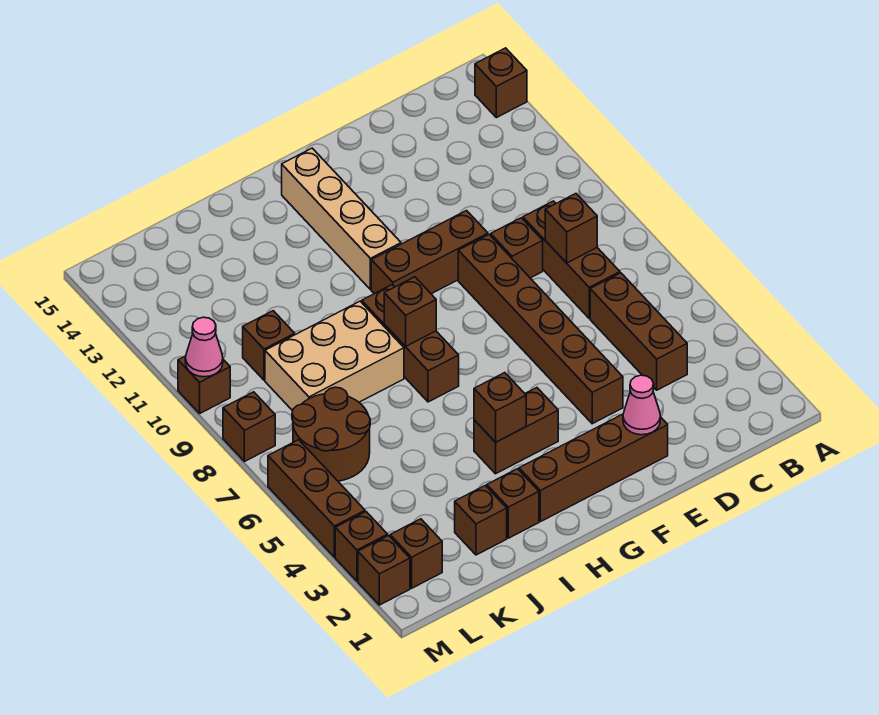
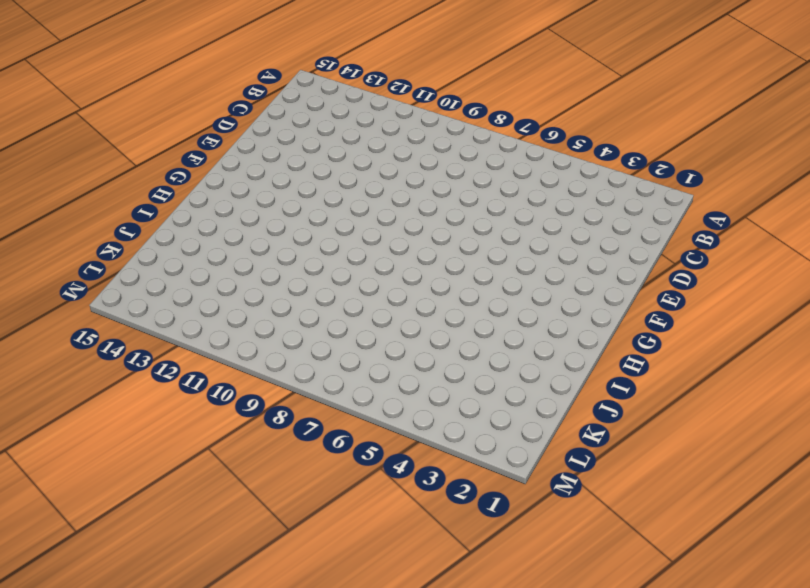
none -> brown 1x1 brick [475,48,527,118]
none -> brown 1x3 brick [590,273,687,390]
none -> brown 1x3 brick [523,201,620,318]

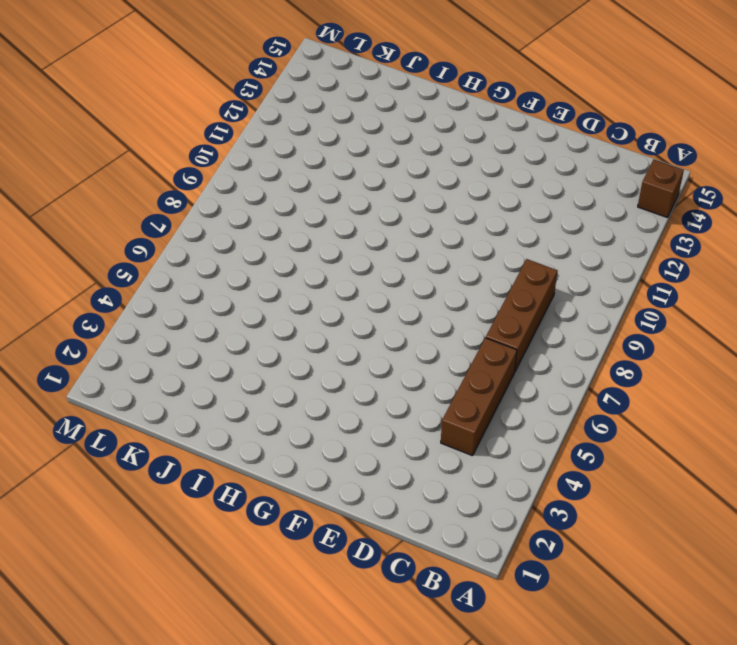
none -> brown 1x1 brick [491,218,543,278]
none -> brown 1x4 brick [519,414,668,522]
none -> brown 1x6 brick [458,235,623,424]

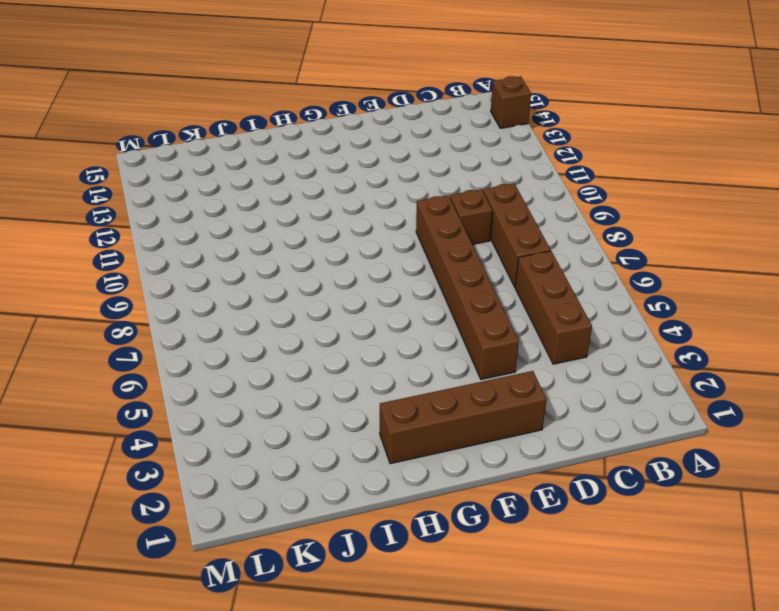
none -> brown 1x3 brick [371,211,488,294]
none -> brown 1x2 brick [474,388,558,474]
none -> tan 1x4 brick [282,148,401,290]

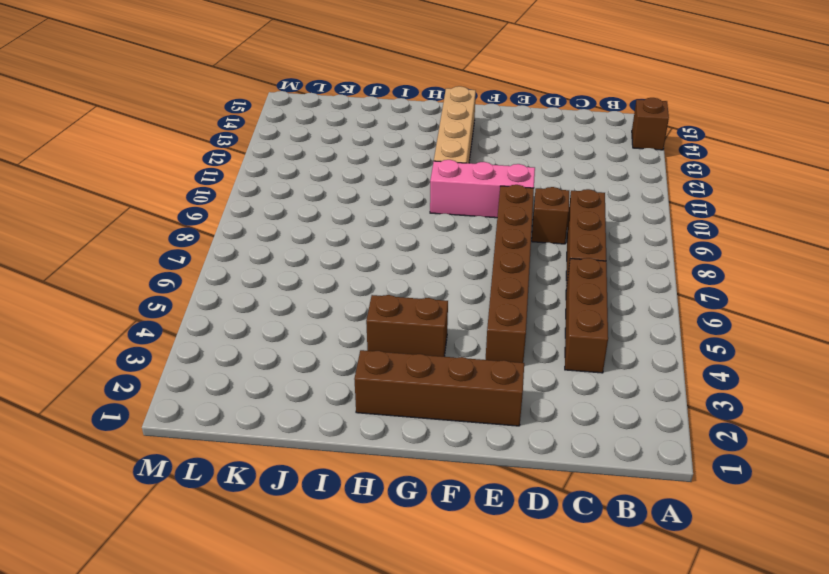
pink 1x3 brick [430,160,535,218] -> brown 1x3 brick [371,211,488,294]
none -> brown 1x3 brick [362,285,459,402]
none -> brown 1x1 brick [487,469,539,538]
none -> tan 2x3 brick [265,301,404,411]

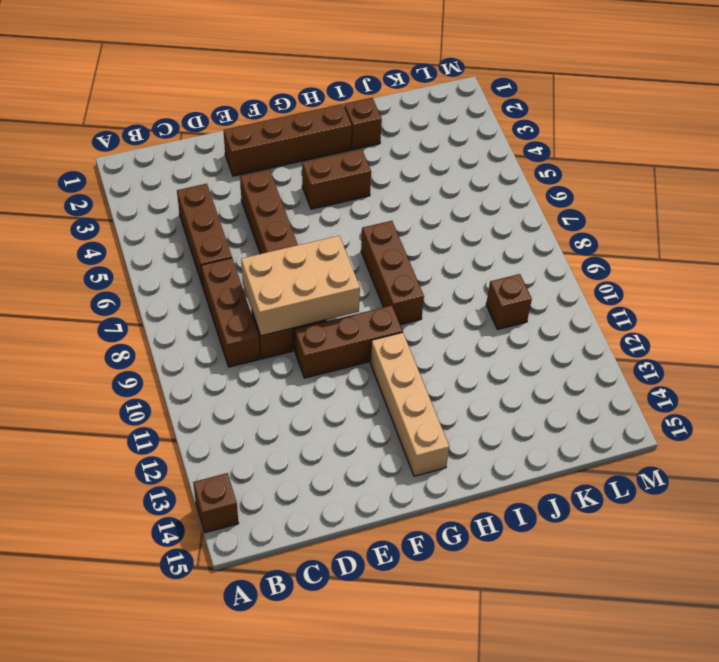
tan 2x3 brick [241,236,360,336] -> tan 2x3 brick moved to [265,301,404,411]
none -> brown 1x1 brick [455,486,507,555]
none -> brown 2x2 round brick [292,387,370,481]
none -> brown 1x1 brick [390,519,442,588]

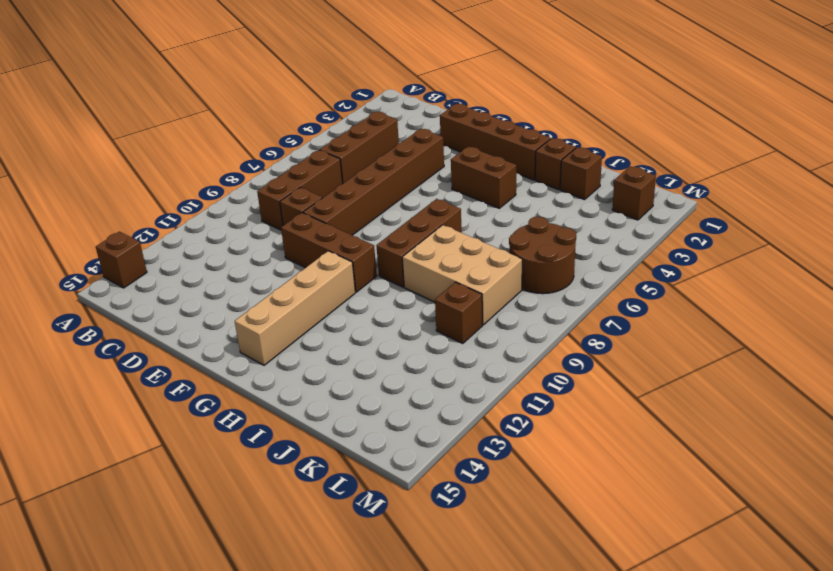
none -> brown 1x1 brick [358,536,410,605]
none -> brown 1x1 brick [335,512,388,581]
none -> brown 1x3 brick [268,440,365,557]

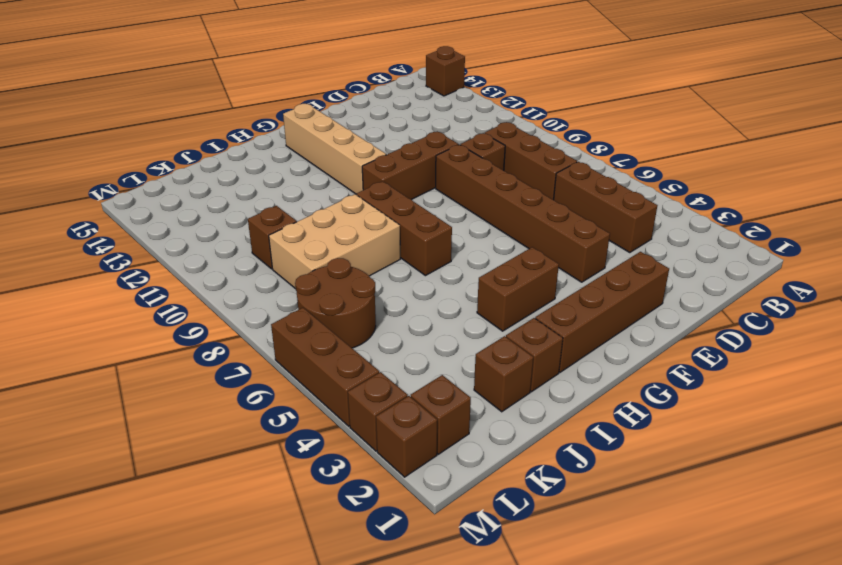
none -> brown 1x1 brick [223,392,275,462]
none -> brown 1x1 brick [178,356,230,413]
none -> brown 1x1 brick [545,194,597,263]

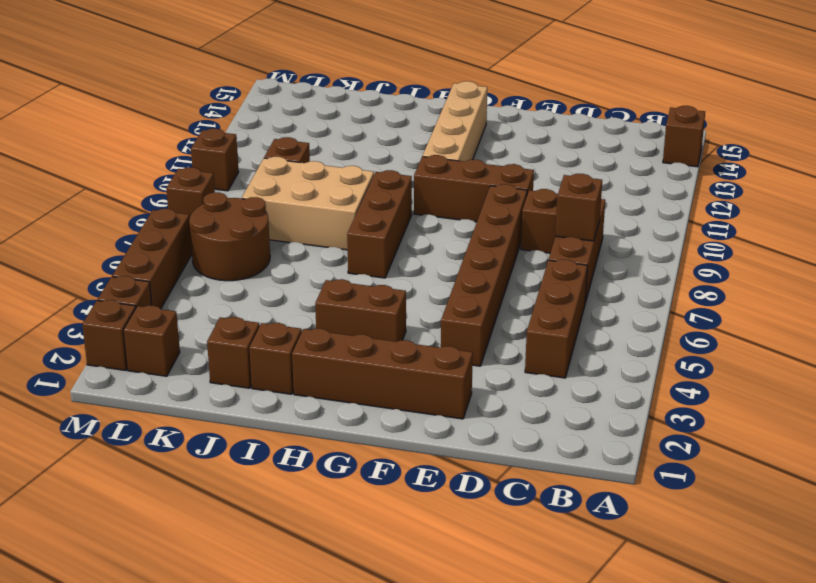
none -> pink 1x1 cone [623,375,660,435]
none -> brown 1x1 brick [474,373,526,442]
none -> brown 1x1 brick [384,277,436,347]

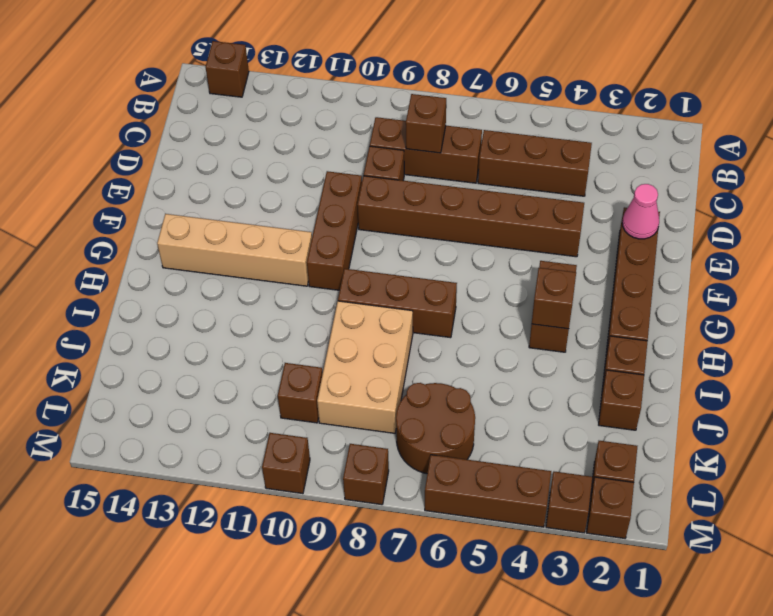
none -> brown 1x1 brick [384,277,436,347]
none -> pink 1x1 cone [185,317,223,377]

